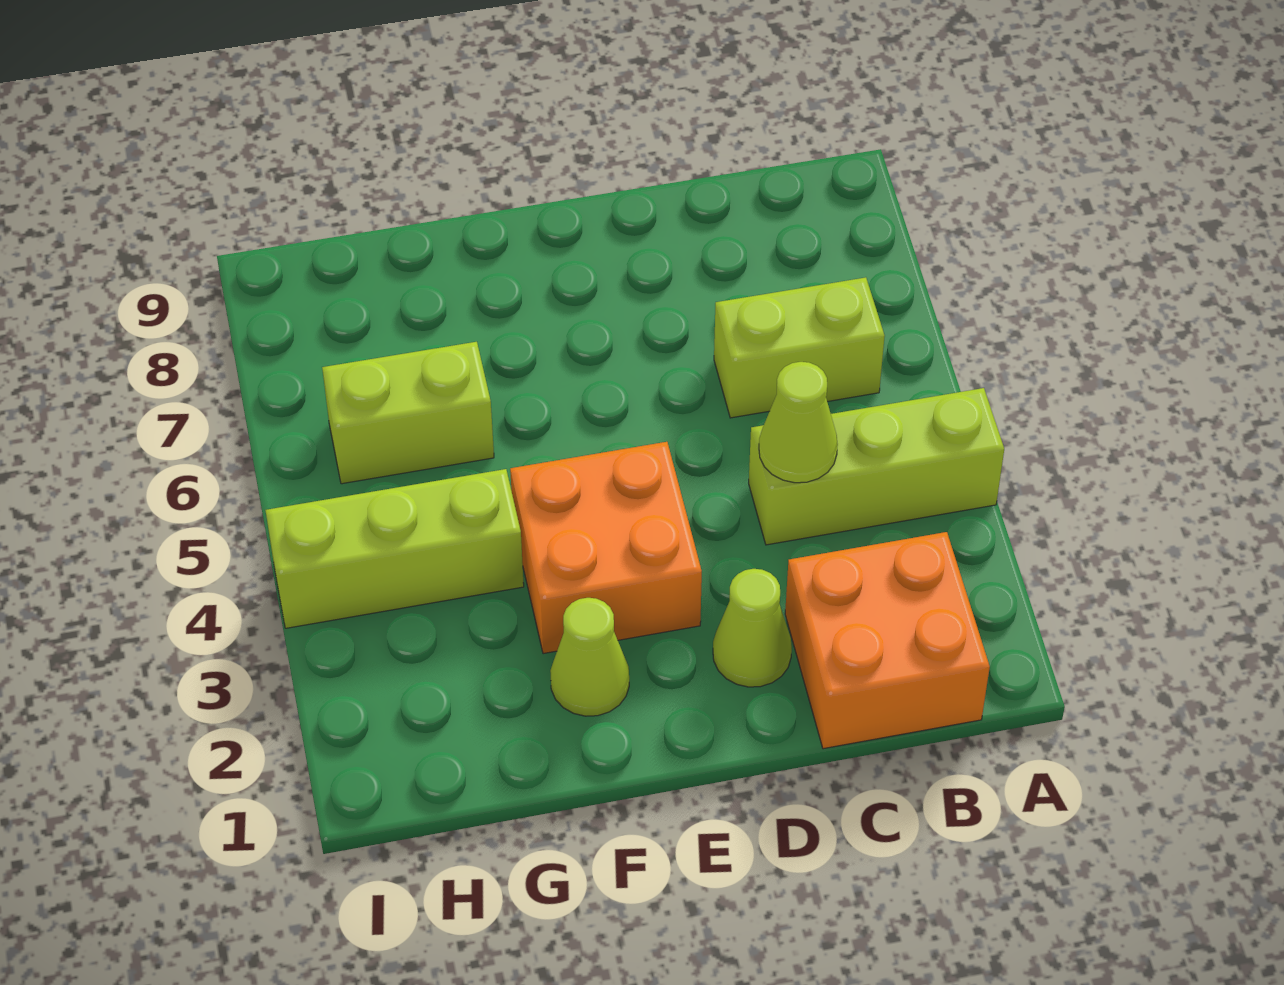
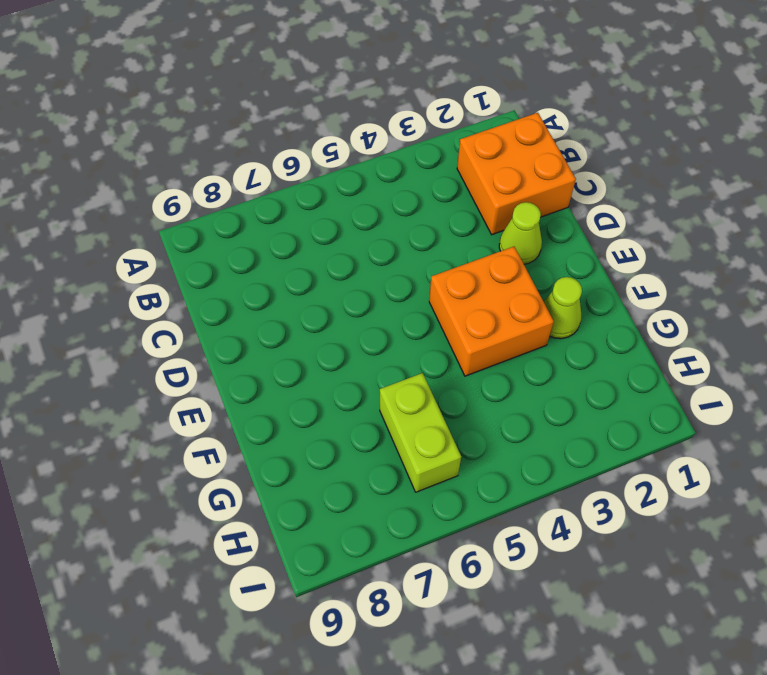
none -> lime 1x3 brick [749,388,1004,545]
none -> lime 1x2 brick [714,277,885,418]

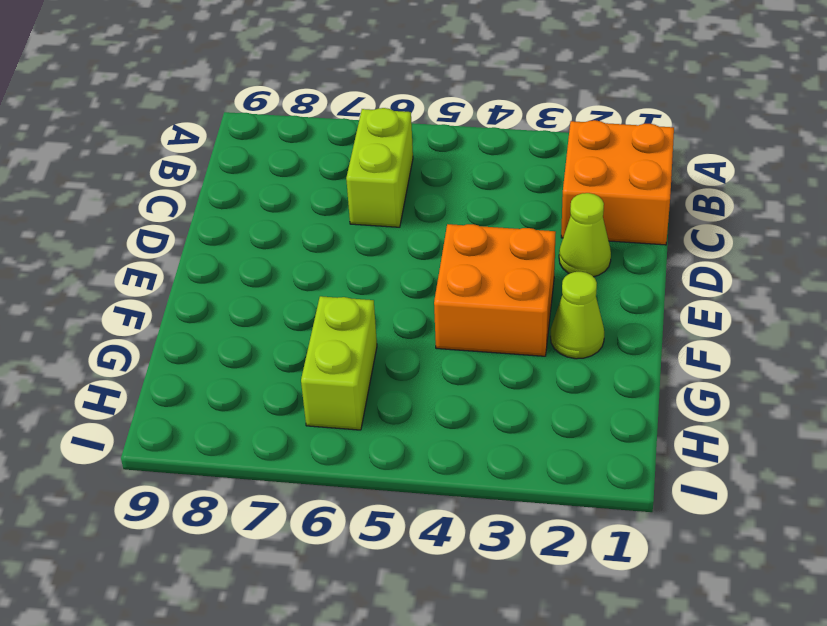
none -> lime 1x3 brick [749,388,1004,545]
none -> lime 1x3 brick [265,469,524,628]

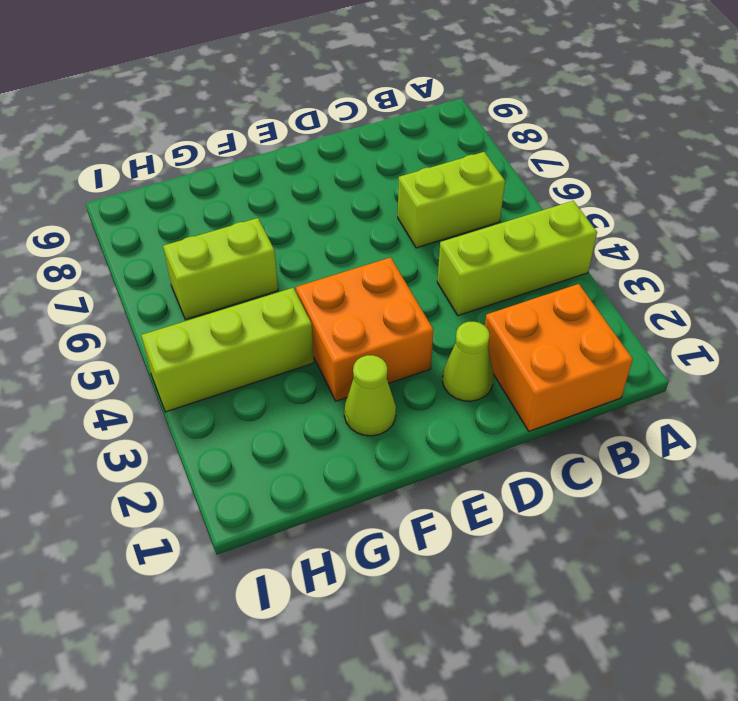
none -> lime 1x1 cone [759,362,838,483]

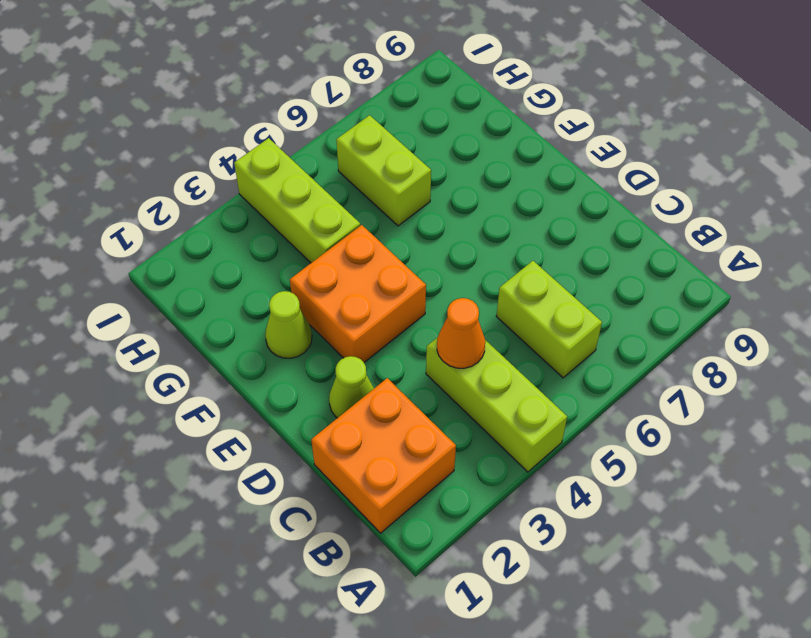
orange 1x1 cone [437,298,485,368] -> lime 1x1 cone [759,362,838,483]

